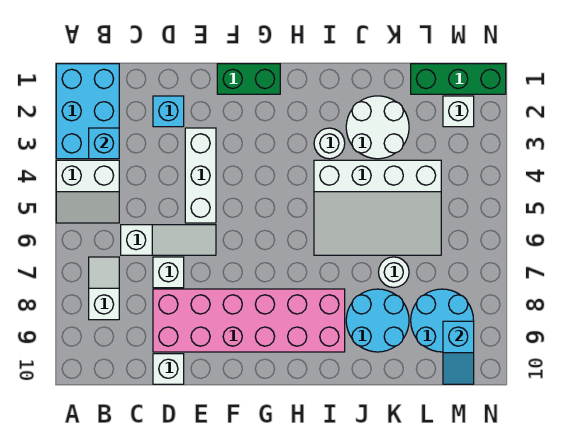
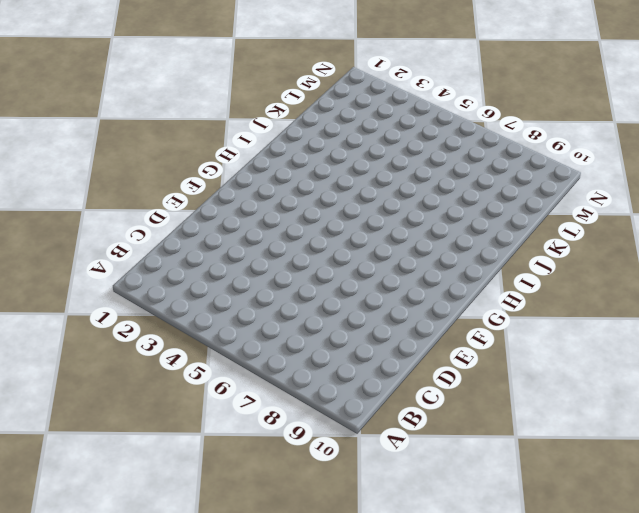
none -> cyan 2x3 brick [56,64,119,159]
none -> white 2x2 slope [56,160,119,223]
none -> white 1x2 slope [89,257,119,320]

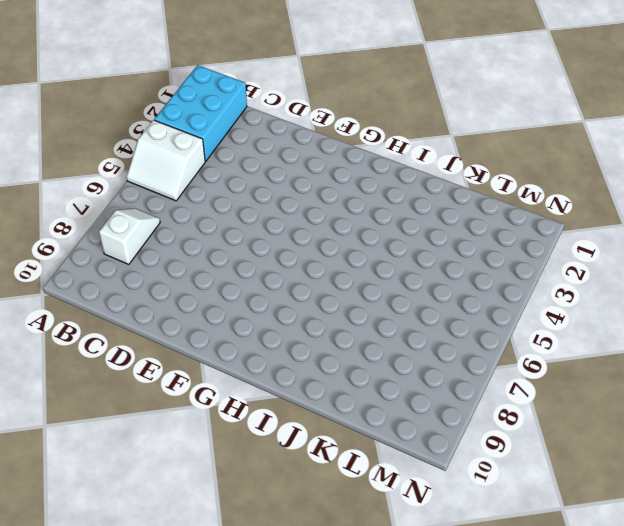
none -> white 1x3 slope [121,225,216,255]
none -> cyan 1x1 brick [153,96,184,127]
none -> white 1x1 brick [153,257,184,288]

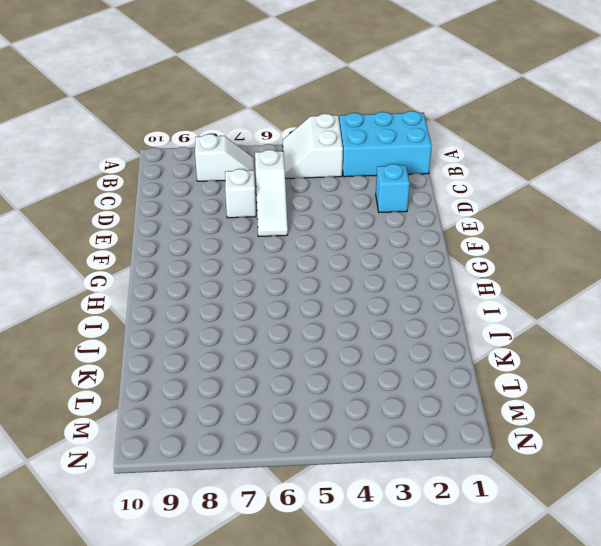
none -> pink 2x6 brick [153,289,345,352]
none -> white 1x1 brick [153,354,184,384]
none -> white 1x3 brick [185,128,216,223]

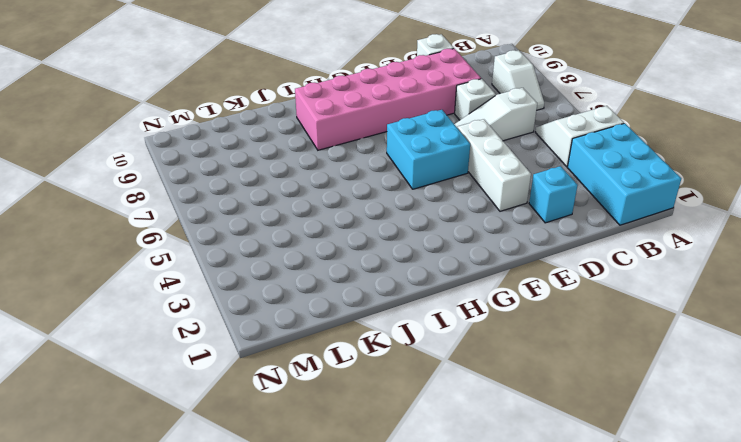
cyan 2x2 brick [387,110,470,189] -> none
none -> green 1x2 brick [217,64,280,94]
none -> white 1x1 round brick [314,128,345,159]
none -> white 3x4 slope [314,160,441,255]

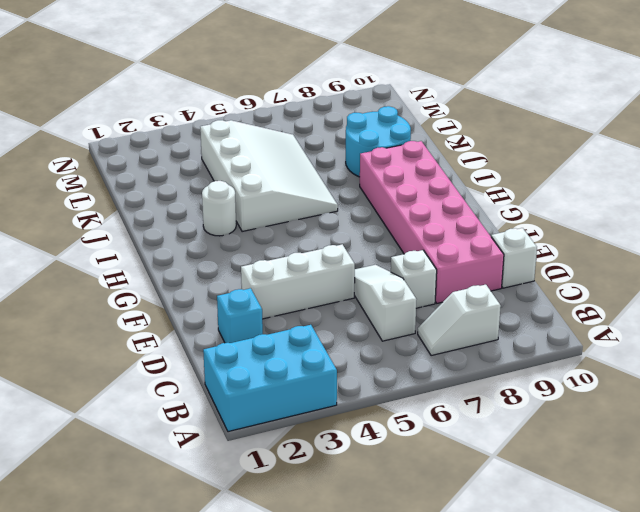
none -> white 2x2 slope [56,160,119,223]
none -> green 1x2 brick [217,64,280,94]
none -> white 2x2 round brick [346,96,409,159]

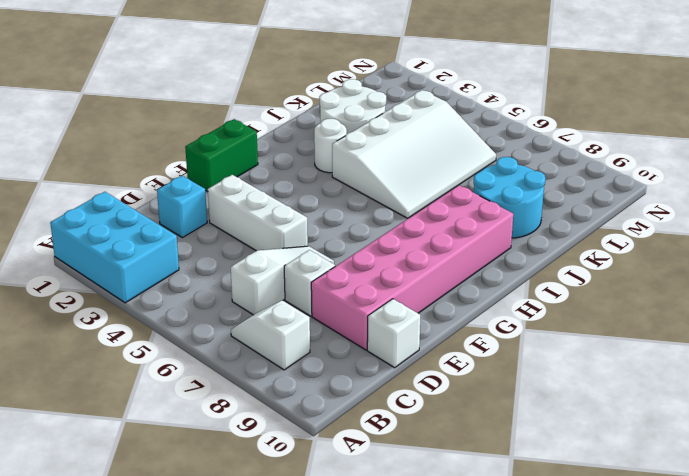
none -> white 2x2 slope [56,160,119,223]
none -> white 1x1 round brick [379,257,409,288]
none -> green 1x3 brick [411,64,506,94]

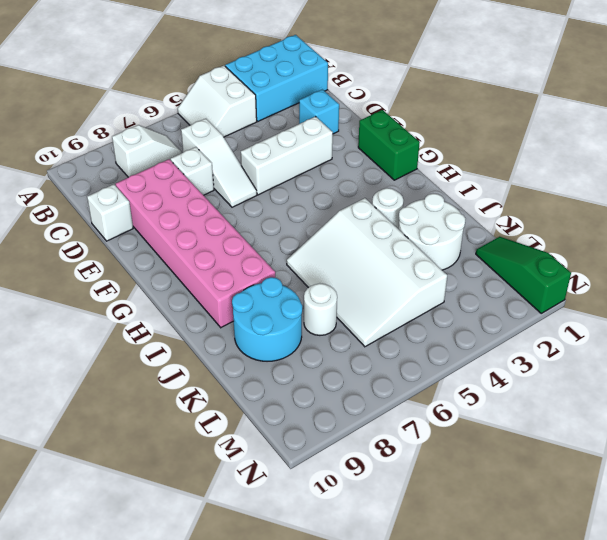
green 1x3 slope [476,237,571,313] -> green 1x3 brick [411,64,506,94]
none -> cyan 2x2 round brick [411,289,474,352]
none -> white 1x1 brick [443,96,474,127]
none -> cyan 1x1 brick [89,128,119,159]

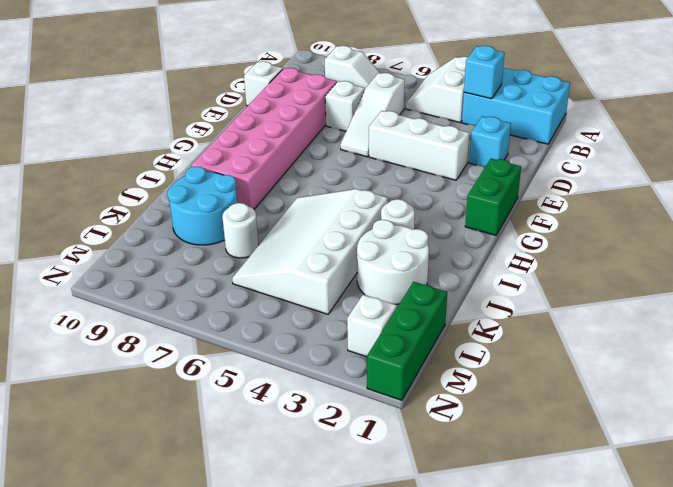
none -> cyan 2x2 round brick [411,289,474,352]
none -> cyan 1x2 slope [443,321,474,384]

